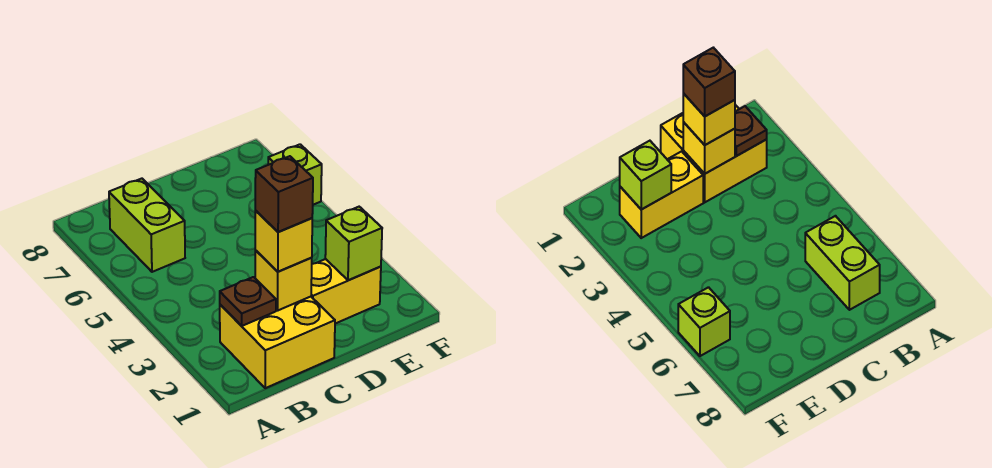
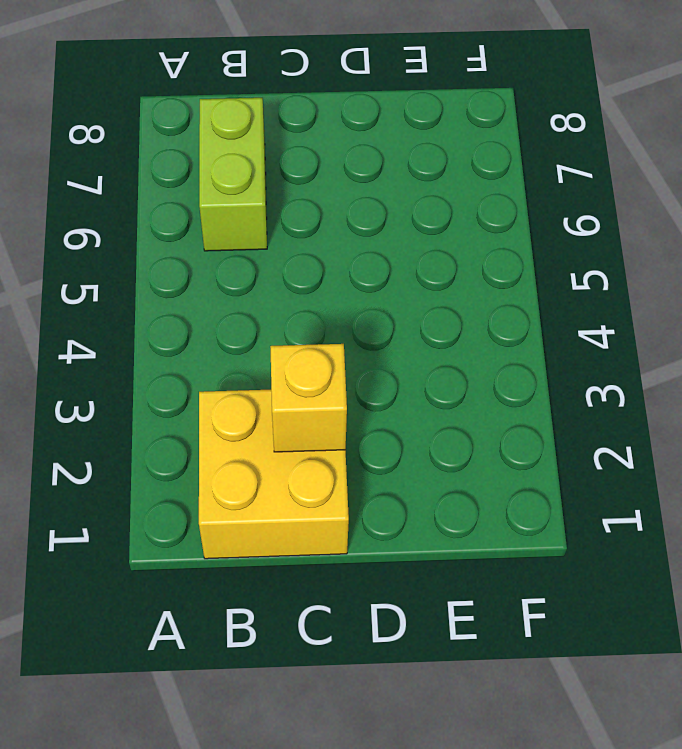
none -> yellow 1x2 brick [311,259,381,324]
none -> lime 1x1 brick [268,144,322,205]

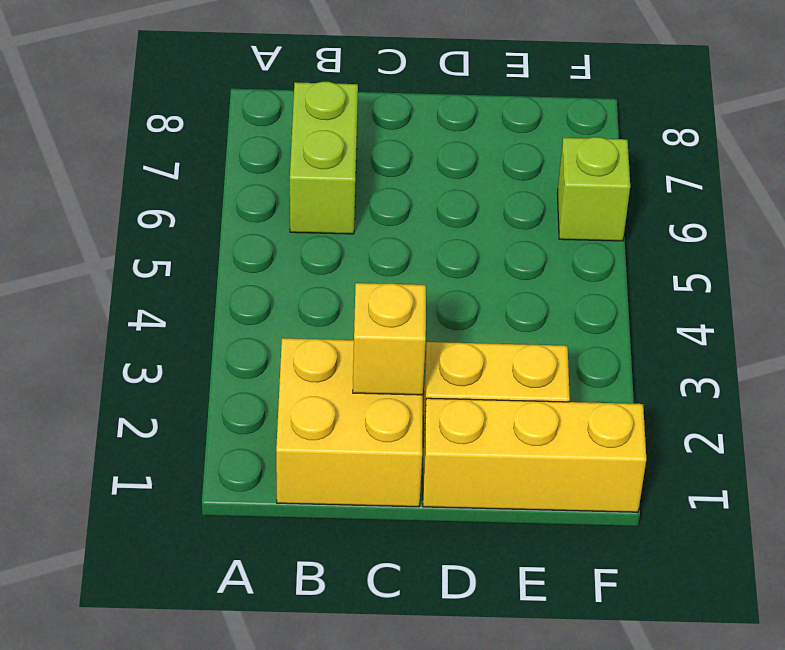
yellow 1x3 brick [423,398,646,512] -> none
none -> brown 1x1 plate [220,277,276,326]
none -> lime 1x1 brick [325,207,382,280]

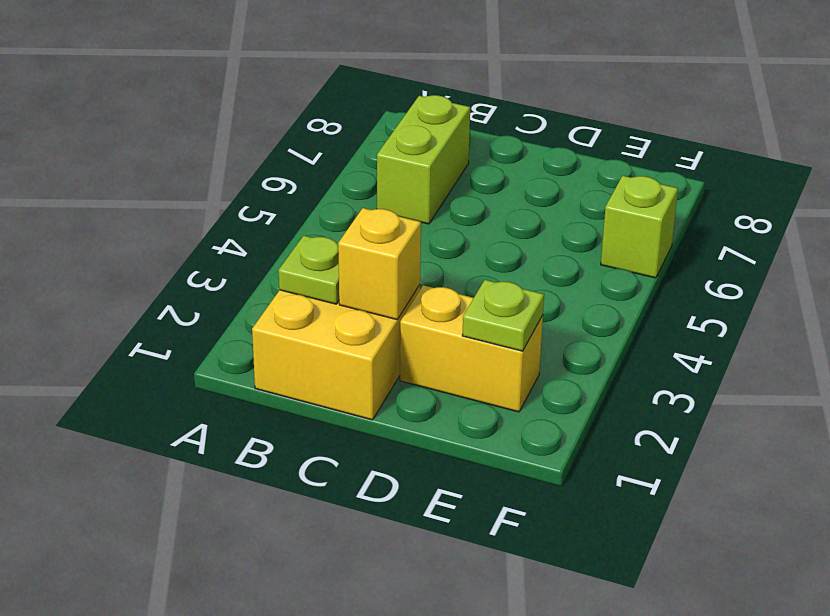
lime 1x1 plate [279,236,339,304] -> brown 1x1 plate [220,277,276,326]
lime 1x1 plate [462,280,544,351] -> lime 1x1 brick [325,207,382,280]
none -> yellow 1x1 brick [255,211,312,272]
none -> brown 1x1 brick [255,156,313,232]

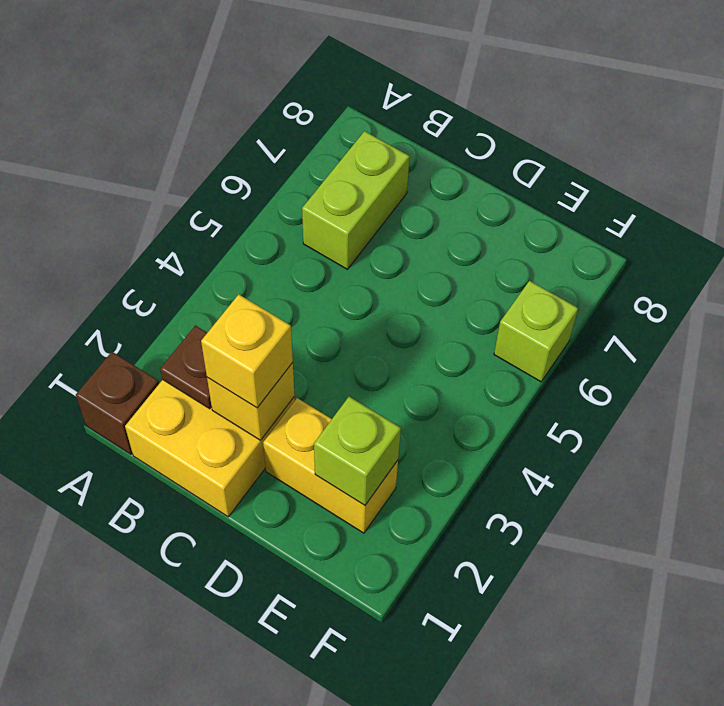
brown 1x1 brick [76,352,159,454] -> brown 1x1 brick moved to [255,156,313,232]

